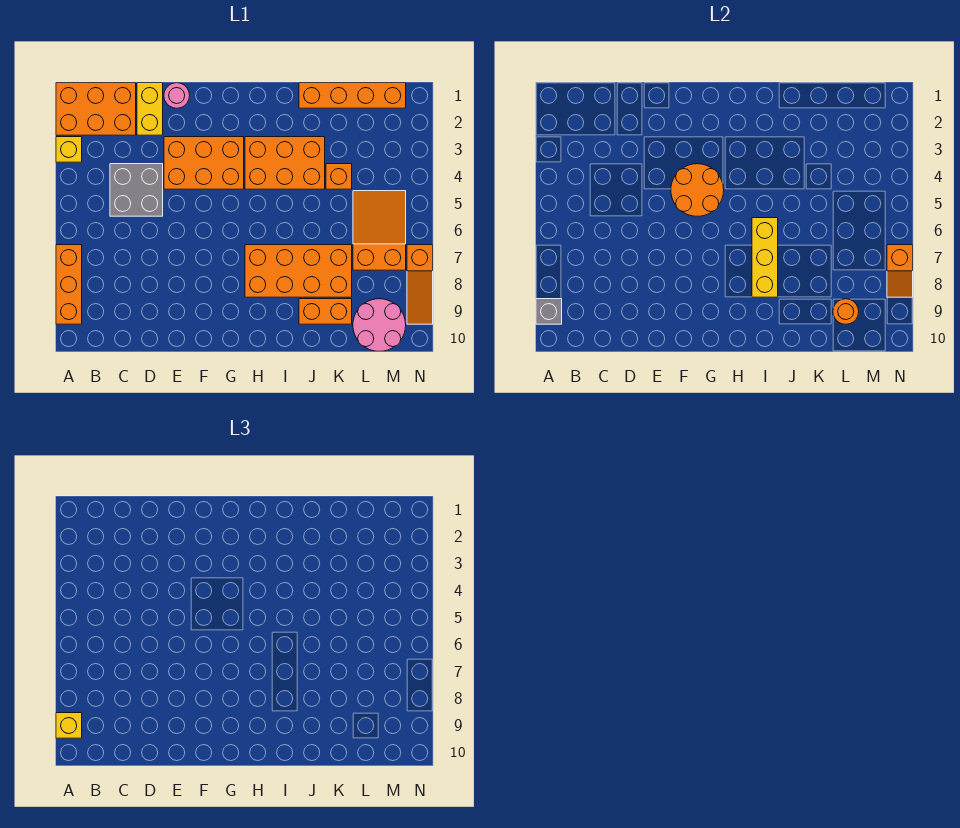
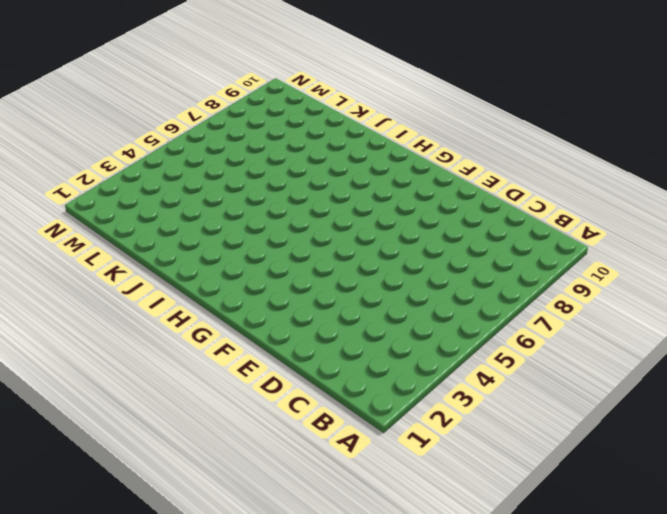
none -> orange 2x3 brick [56,83,136,135]
none -> yellow 1x1 brick [56,137,82,162]
none -> orange 1x3 brick [56,245,82,324]

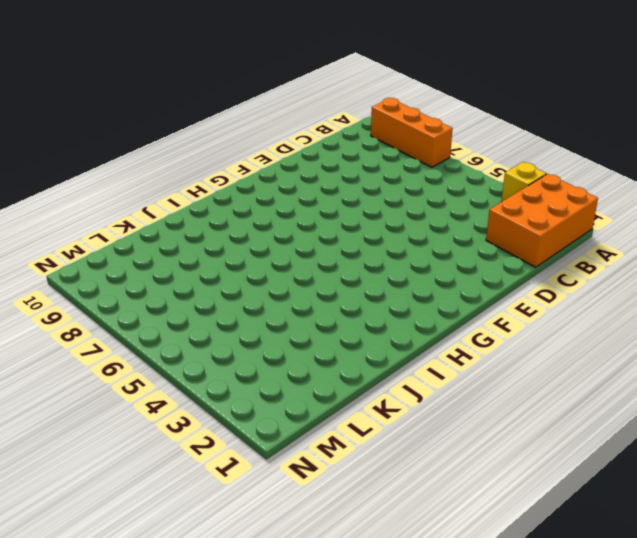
none -> grey 2x2 brick [110,164,163,216]
none -> yellow 1x2 brick [137,83,163,135]
none -> pink 1x1 round brick [164,83,190,108]

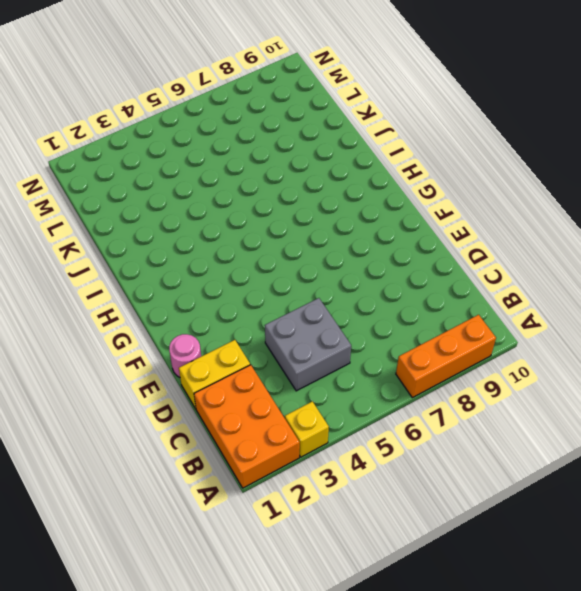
none -> orange 2x3 brick [164,137,244,189]
none -> orange 2x3 brick [245,137,325,189]
none -> orange 2x4 brick [245,245,352,297]

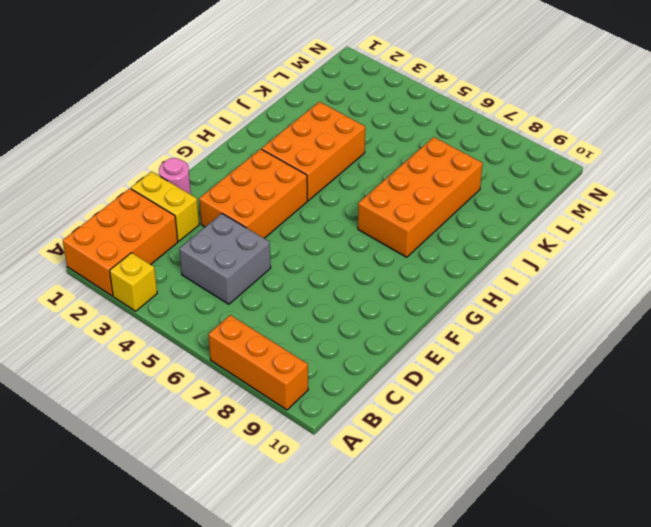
none -> orange 1x4 brick [299,83,406,108]
none -> orange 1x2 brick [299,299,352,324]
none -> orange 1x1 brick [326,164,352,189]

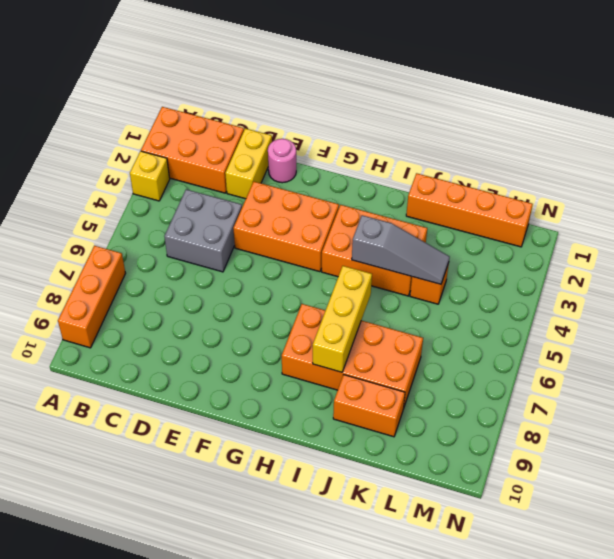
grey 1x3 slope [352,215,450,284] -> none
none -> orange 2x3 slope [353,191,406,270]
none -> pink 2x2 round brick [353,299,406,351]
none -> orange 1x3 slope [407,245,433,324]

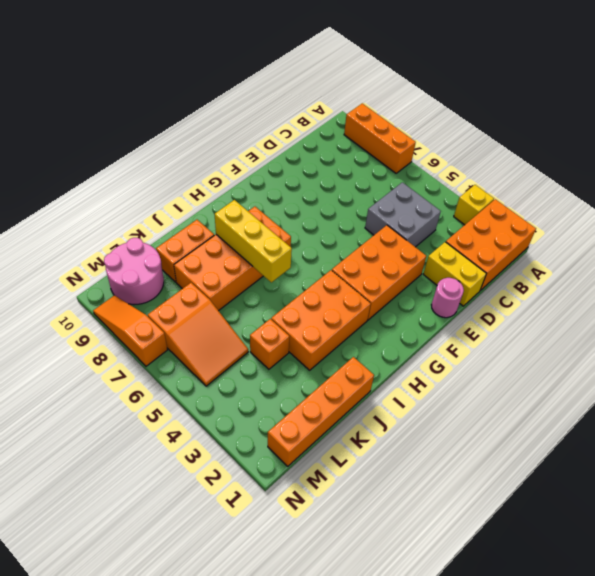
none -> grey 1x1 brick [536,299,562,324]
none -> orange 2x2 round brick [671,164,724,216]
none -> orange 1x1 round brick [833,299,859,324]

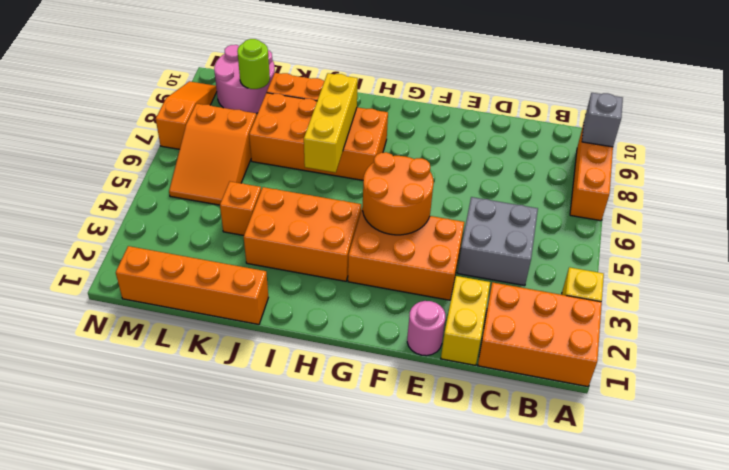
lime 1x1 round brick [237,39,270,89] -> orange 1x1 round brick [833,299,859,324]
none -> orange 1x2 slope [887,245,913,297]
none -> yellow 1x1 brick [56,713,82,738]

